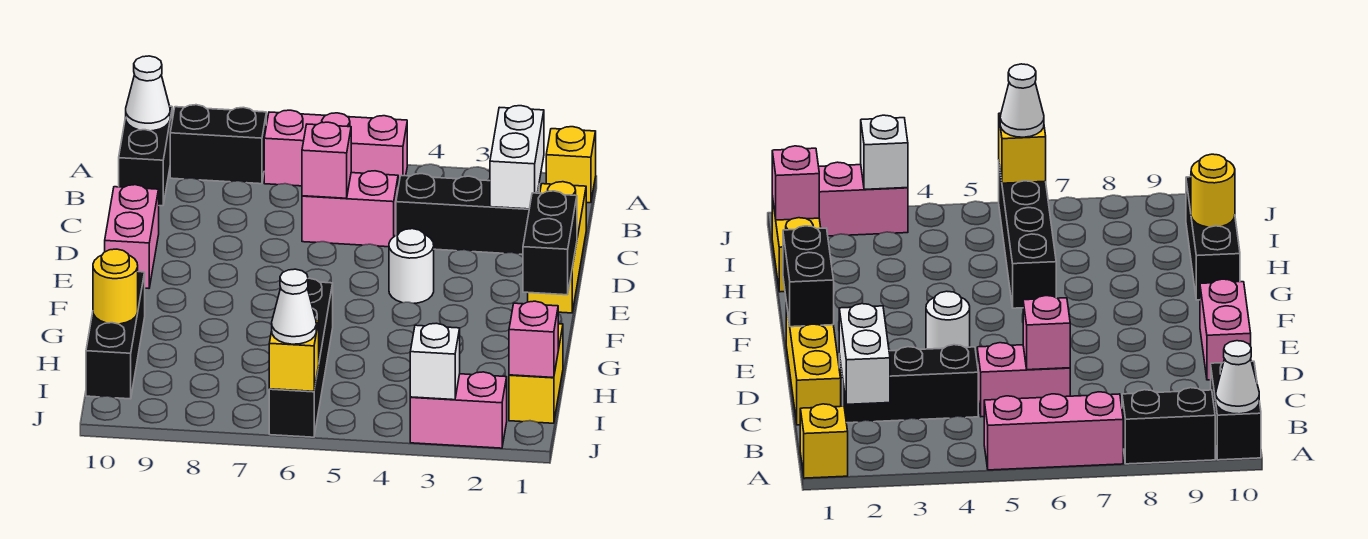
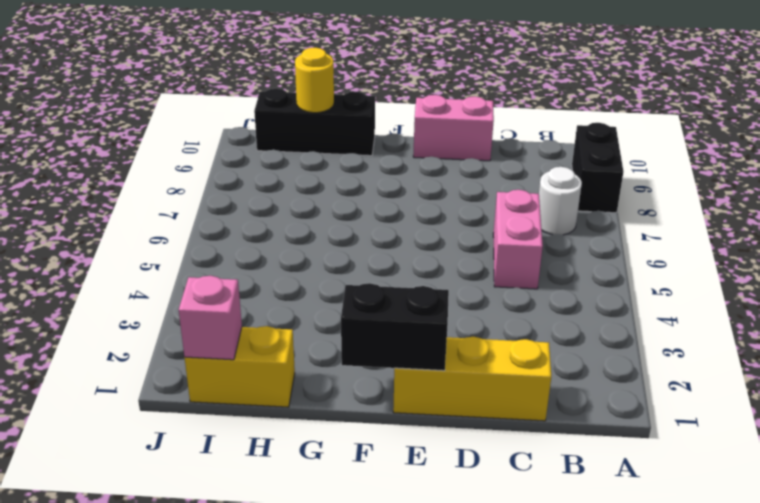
white 1x1 round brick [539,167,582,235] -> white 1x1 round brick moved to [389,229,434,303]
none -> yellow 1x1 brick [546,127,596,203]
none -> pink 1x3 brick [264,110,407,187]
none -> black 1x2 brick [119,106,172,206]

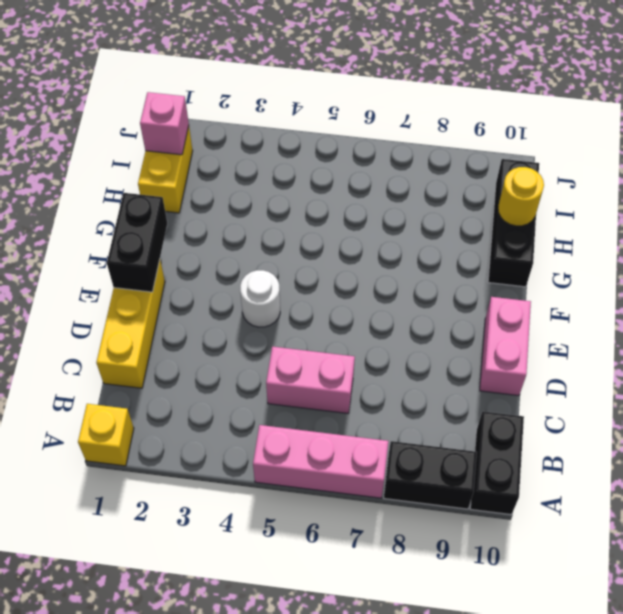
none -> black 1x3 brick [396,174,539,255]
none -> black 1x4 brick [269,278,333,437]
none -> pink 1x2 brick [410,372,507,448]

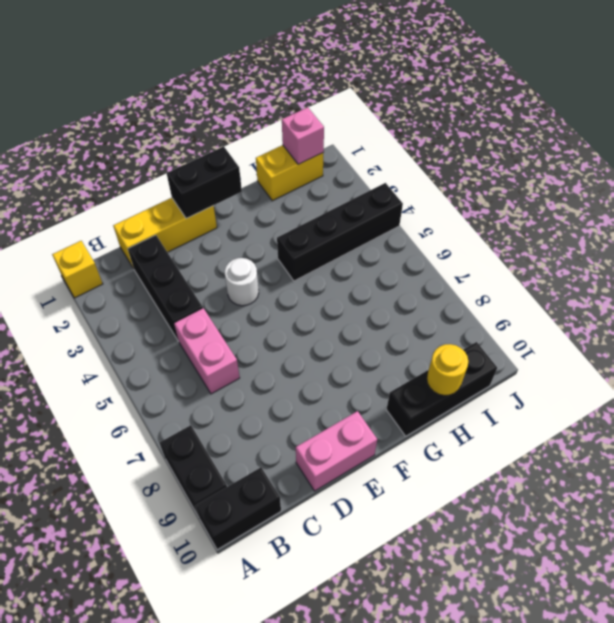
black 1x4 brick [277,183,403,281] -> black 1x4 brick moved to [269,278,333,437]
none -> pink 1x3 brick [264,110,407,187]
none -> pink 1x2 brick [410,372,507,448]
none -> white 1x1 cone [126,56,170,131]

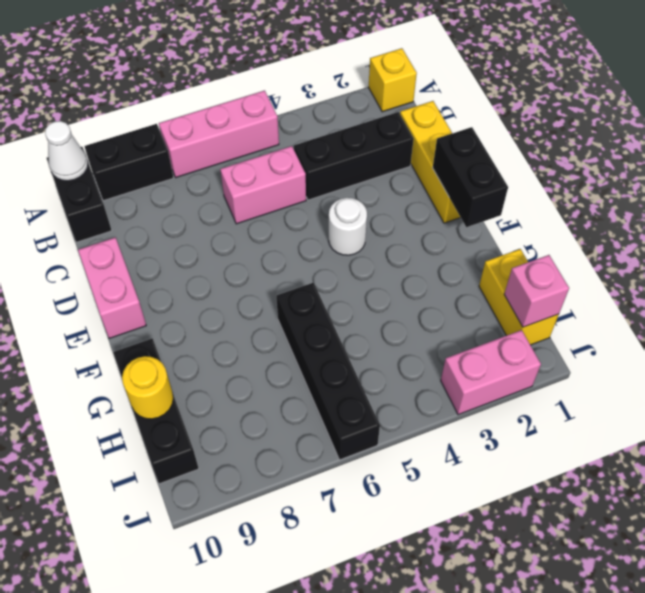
none -> white 1x2 brick [490,106,544,209]
none -> pink 1x1 brick [302,122,351,198]
none -> white 1x1 brick [410,323,460,400]

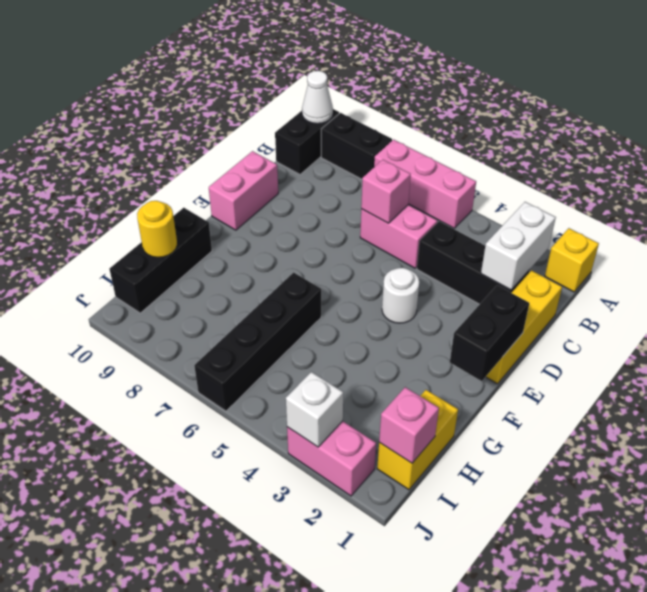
none -> yellow 1x1 brick [269,320,319,391]
none -> white 1x1 cone [272,269,316,344]

